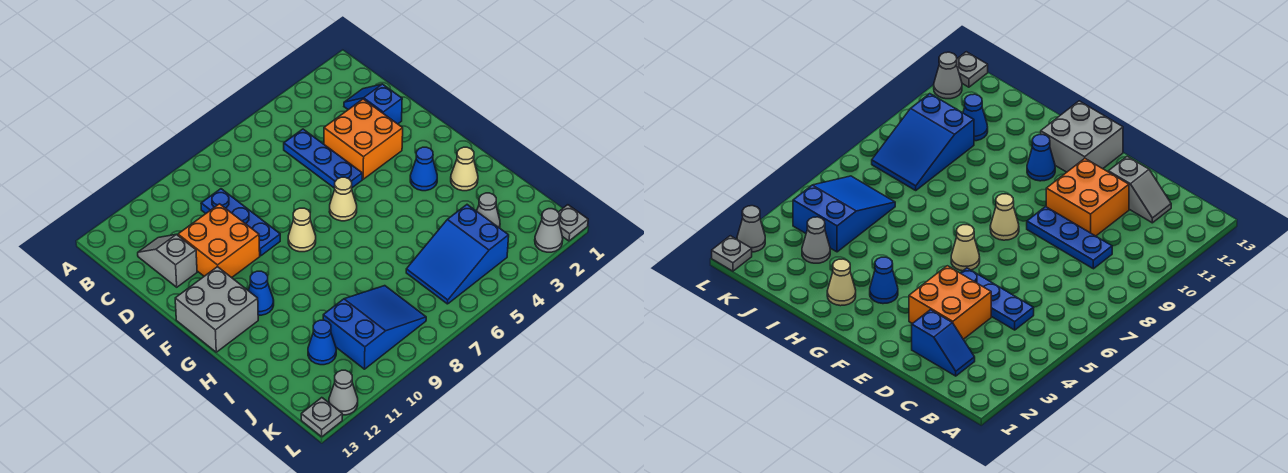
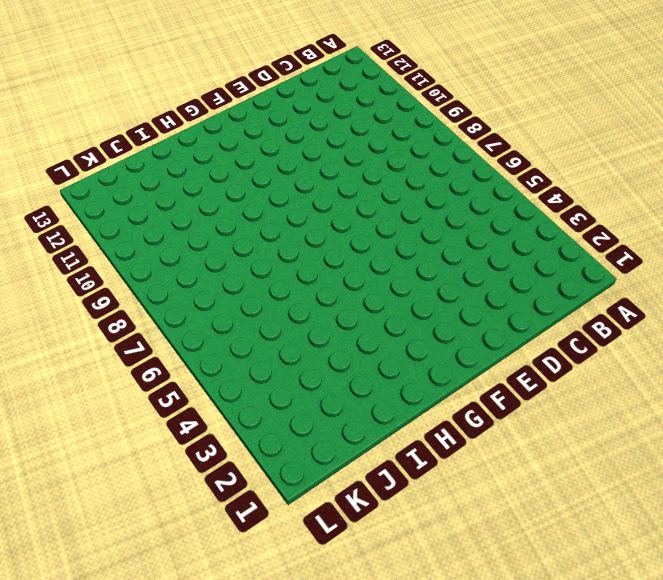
none -> blue 1x2 slope [344,84,402,124]
none -> blue 1x3 plate [284,129,362,188]
none -> blue 1x3 plate [201,189,280,256]

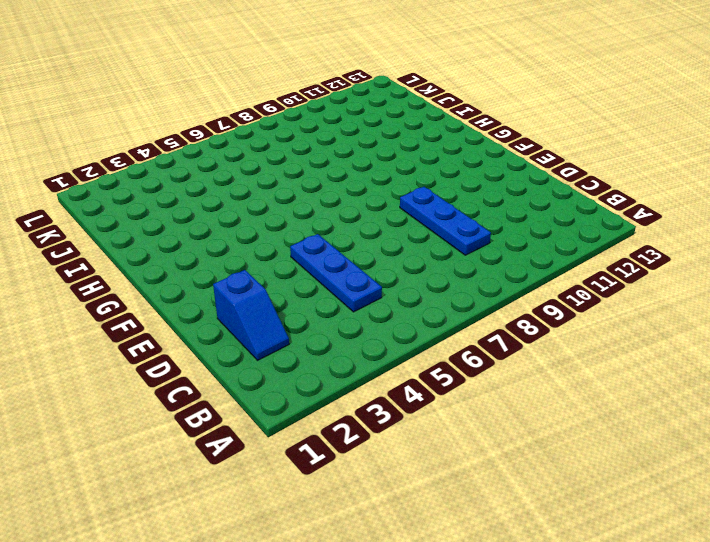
none -> grey 1x2 slope [138,234,197,287]
none -> orange 2x2 brick [324,99,403,179]
none -> orange 2x2 brick [178,204,260,278]

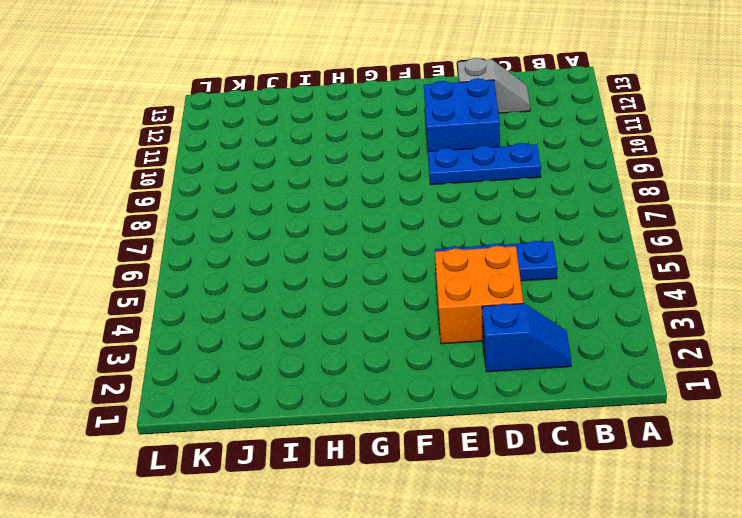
blue 2x2 brick [424,78,500,151] -> orange 2x2 brick [178,204,260,278]
none -> tan 1x1 cone [329,177,357,221]
none -> tan 1x1 cone [288,208,316,252]
none -> grey 2x2 brick [175,267,258,352]

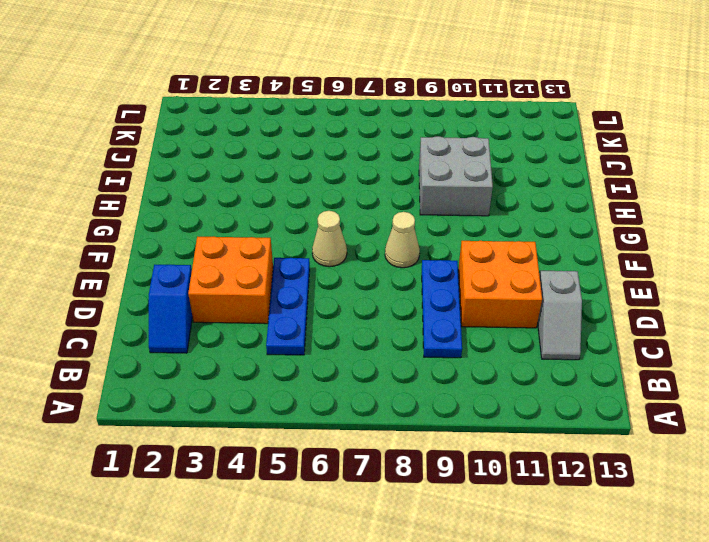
grey 2x2 brick [419,136,493,216] -> grey 2x2 brick moved to [175,267,258,352]
none -> blue 1x1 cone [410,147,437,191]
none -> blue 1x1 cone [248,271,274,315]
none -> tan 1x1 cone [451,147,478,191]

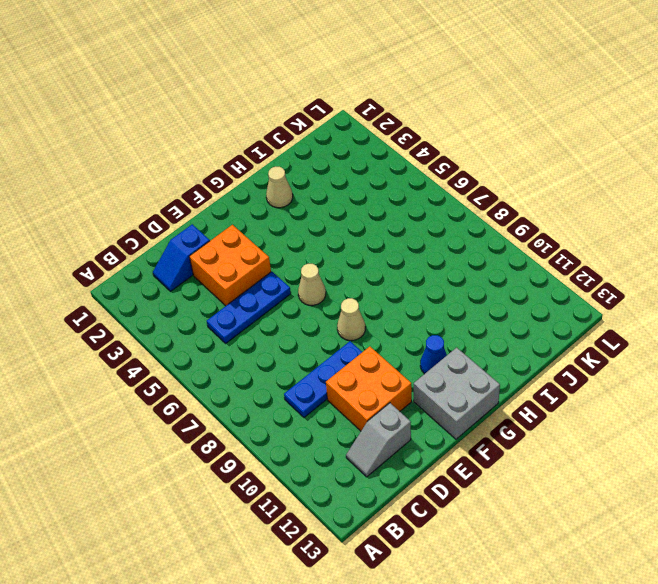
none -> blue 1x1 cone [410,147,437,191]
none -> grey 1x1 cone [477,193,500,228]
none -> blue 2x3 slope [406,205,509,304]

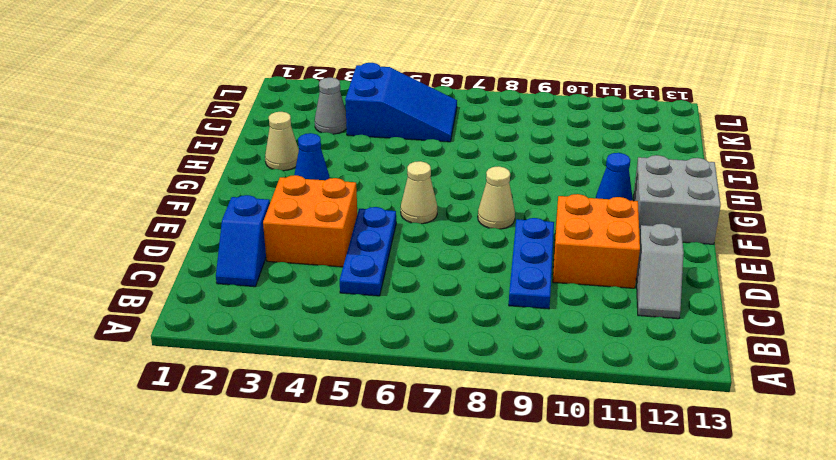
none -> blue 2x3 slope [323,286,426,369]
none -> blue 1x1 cone [308,320,336,365]
none -> grey 1x1 plate [558,205,588,241]

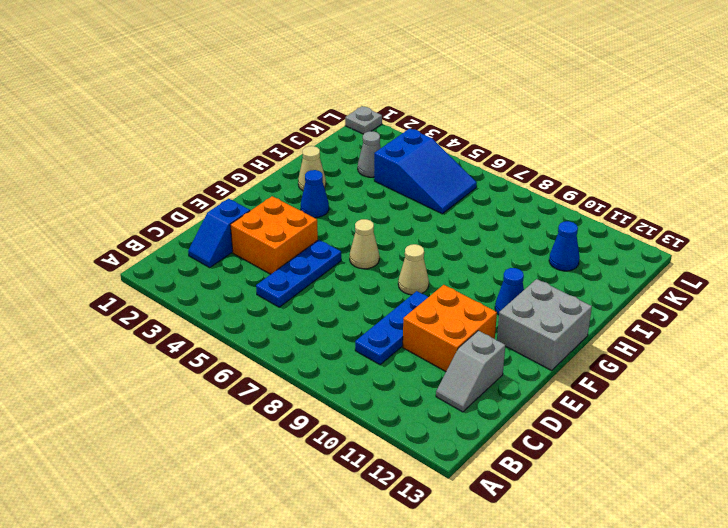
none -> blue 2x3 slope [323,286,426,369]
none -> grey 1x1 cone [535,209,563,252]
none -> grey 1x1 cone [329,370,358,415]

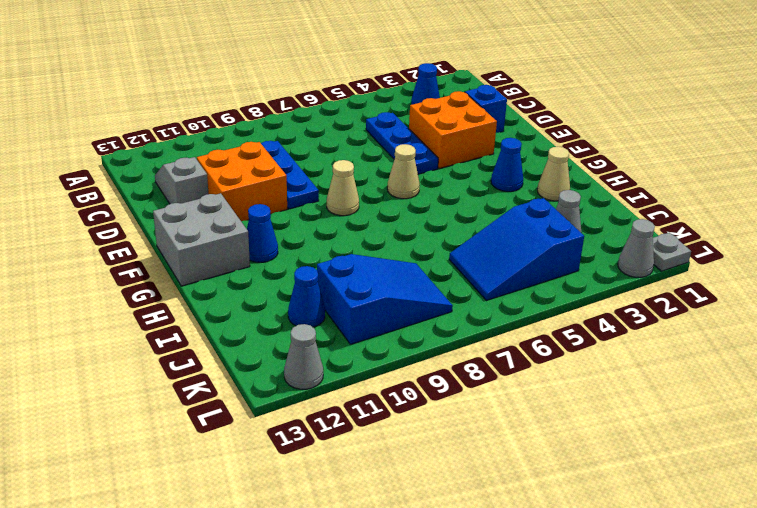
blue 1x1 cone [411,63,440,105] -> none
none -> grey 1x1 plate [301,398,342,437]

